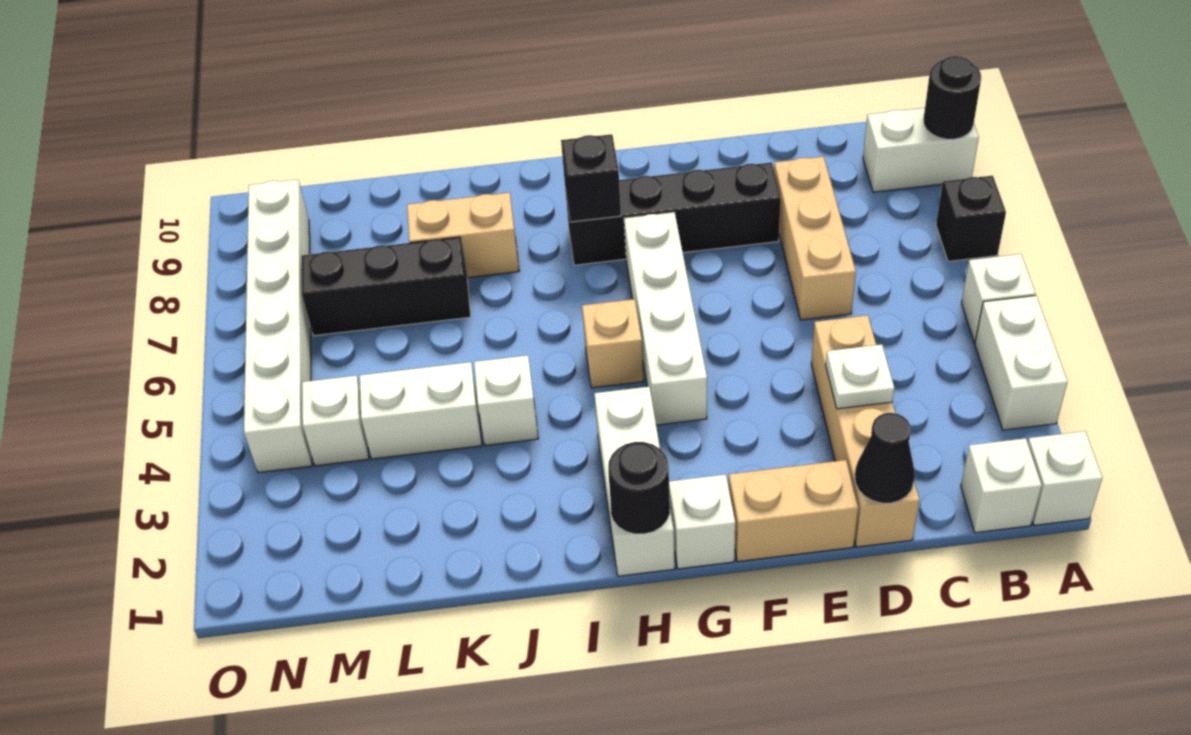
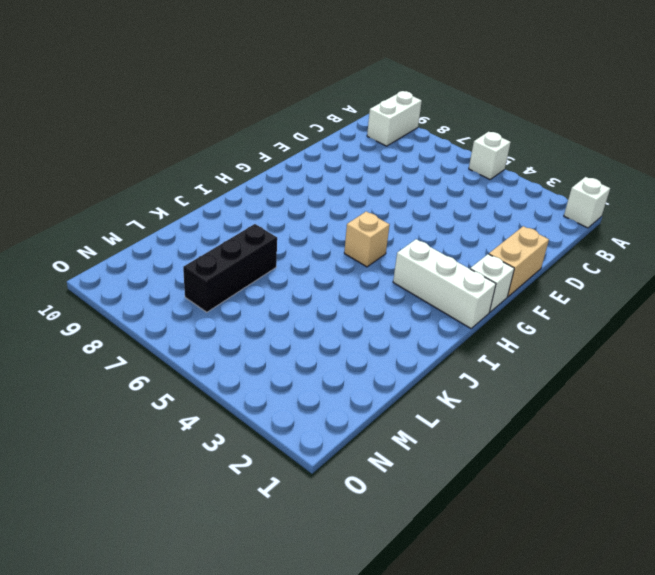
none -> white 1x2 brick [975,296,1067,430]
none -> black 1x1 brick [936,176,1006,261]
none -> white 1x1 brick [961,438,1042,533]

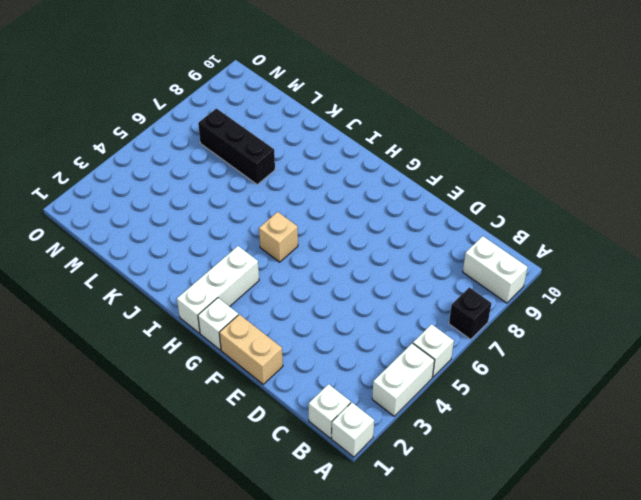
none -> tan 1x4 brick [811,315,920,547]
none -> tan 1x3 brick [774,157,856,320]
none -> black 1x4 brick [565,162,781,265]

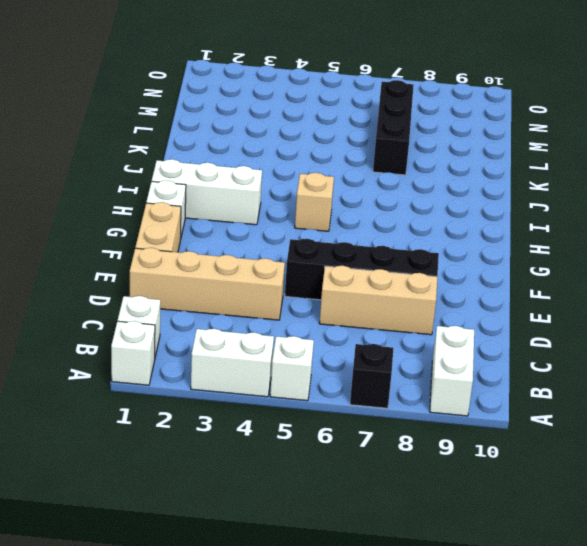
black 1x4 brick [285,239,439,300] -> black 1x4 brick turned to [565,162,781,265]
none -> white 1x4 brick [624,212,707,425]
none -> white 1x1 brick [474,355,538,445]
none -> tan 1x2 brick [407,193,519,278]

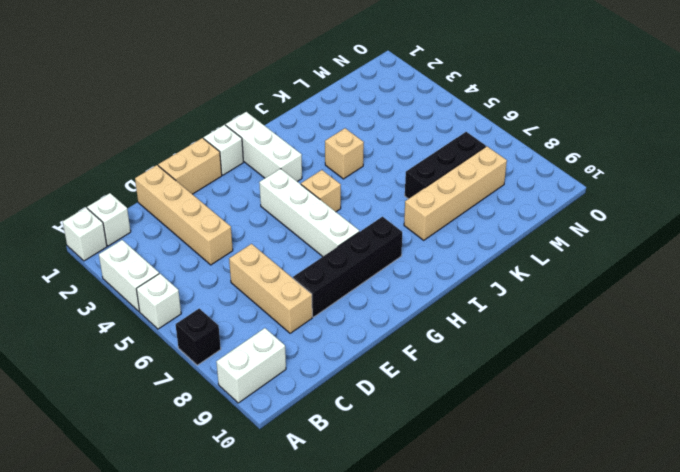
tan 1x1 brick [325,128,364,179] -> white 1x1 brick [474,355,538,445]
tan 1x4 brick [404,146,507,240] -> tan 1x2 brick [407,193,519,278]
none -> white 1x2 brick [360,362,482,459]
none -> white 1x1 brick [302,376,369,466]
none -> white 1x6 brick [244,179,312,473]

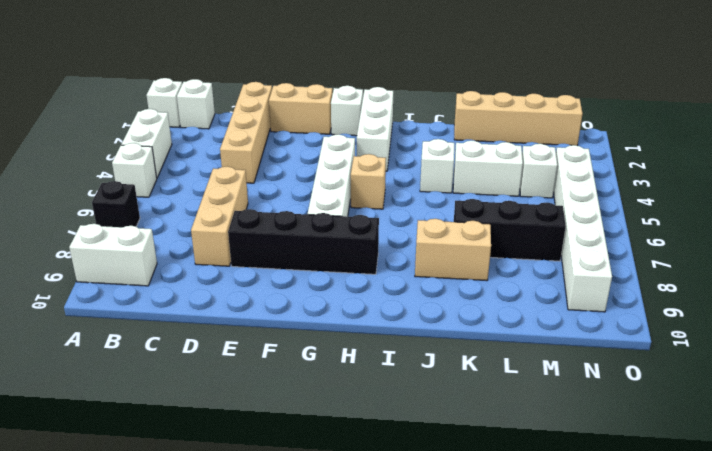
tan 1x4 brick [454,91,582,146] -> none
none -> black 1x1 round brick [923,56,981,139]
none -> black 1x1 cone [855,413,915,503]
none -> white 1x1 plate [826,344,894,409]

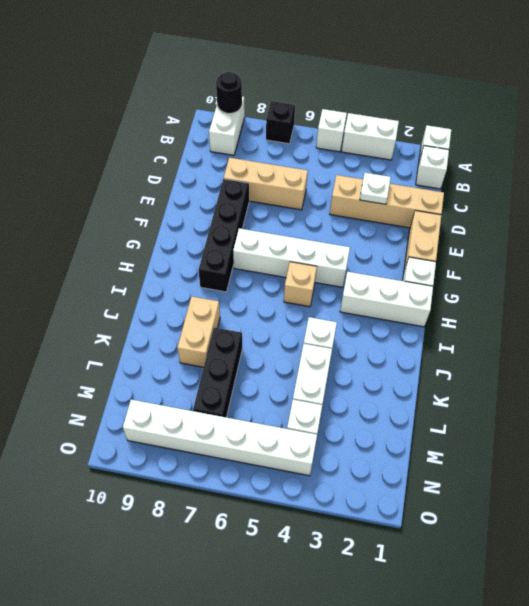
none -> black 1x1 cone [855,413,915,503]
none -> black 1x1 round brick [608,442,670,533]
none -> black 1x1 brick [561,134,621,222]

